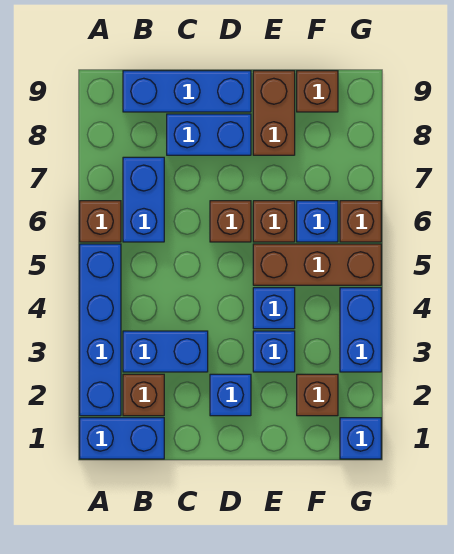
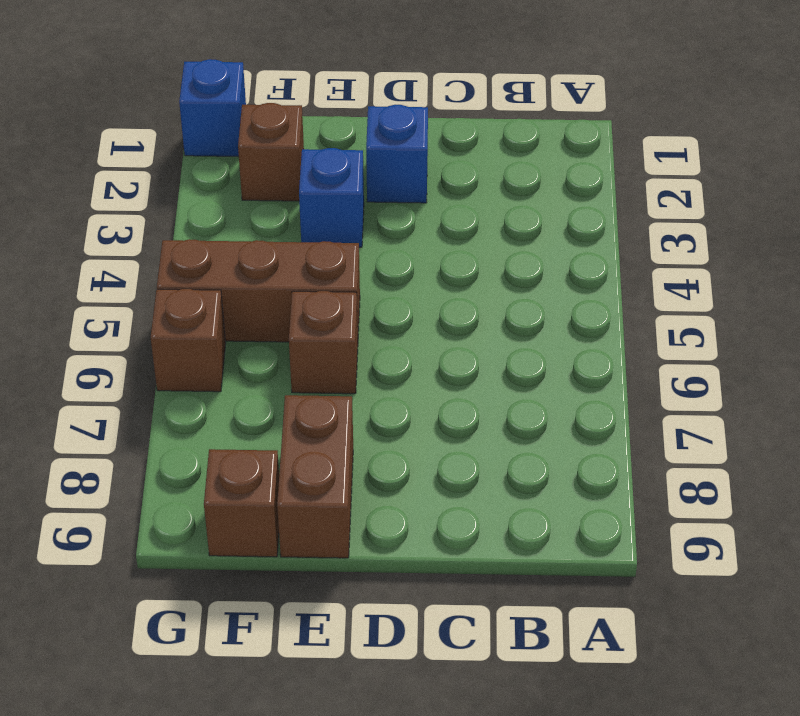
none -> blue 1x2 brick [80,418,164,459]
none -> blue 1x4 brick [80,244,121,416]
none -> brown 1x1 brick [80,201,121,242]

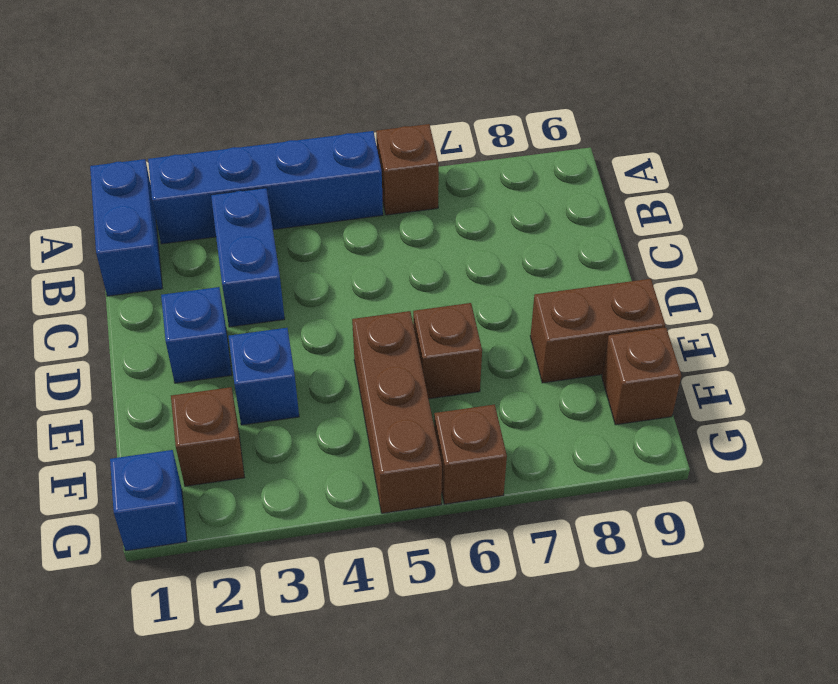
none -> brown 1x1 brick [123,374,164,416]
none -> blue 1x2 brick [123,157,164,242]
none -> blue 1x3 brick [123,71,251,112]

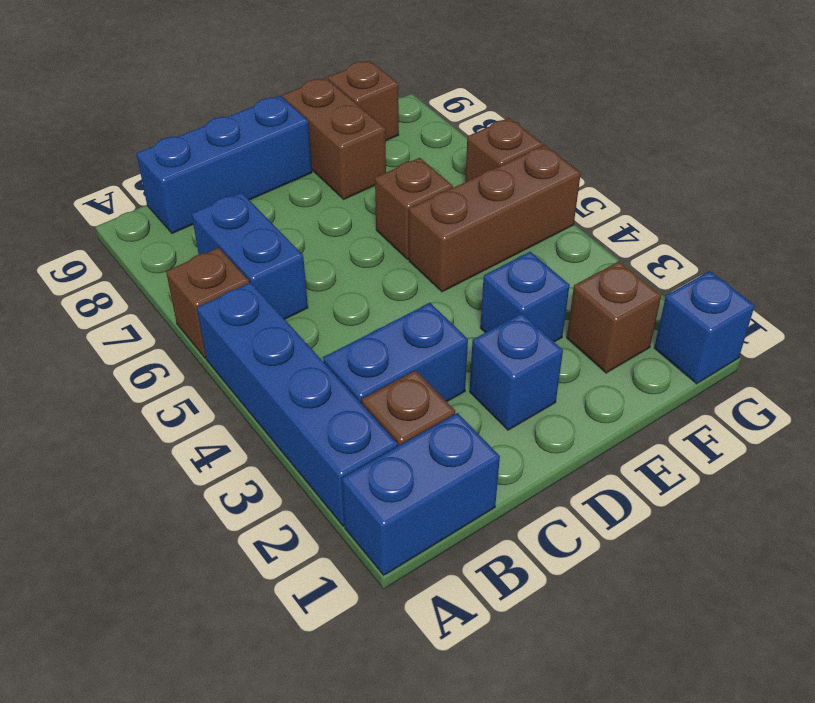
none -> blue 1x2 brick [167,114,251,155]
none -> brown 1x1 brick [210,201,251,242]
none -> blue 1x1 brick [253,288,295,329]

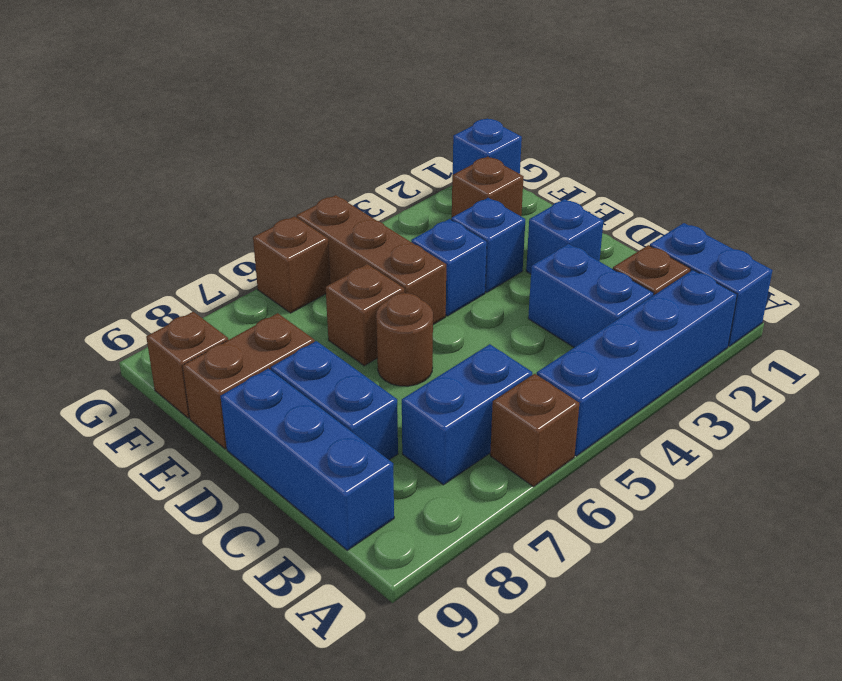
brown 1x1 round brick [376,293,433,386] -> brown 1x1 brick [210,201,251,242]
none -> blue 1x1 brick [297,201,338,242]
none -> blue 1x2 brick [340,288,381,372]

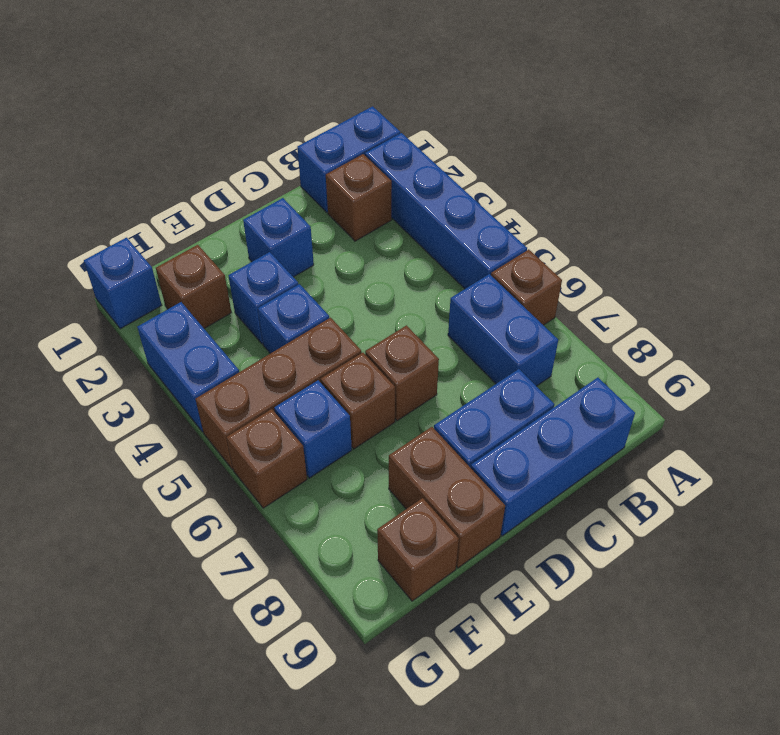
none -> blue 1x2 brick [123,331,208,372]

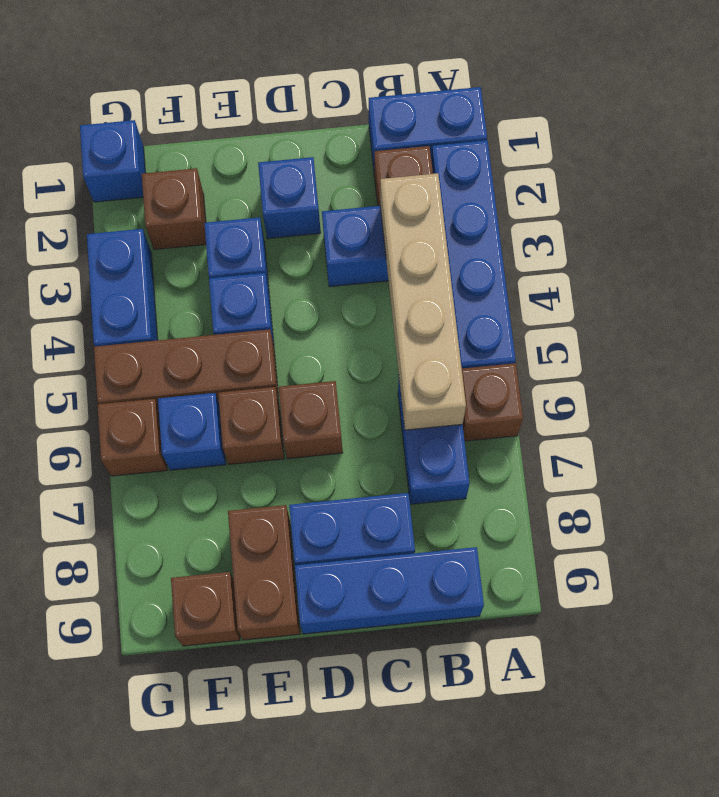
tan 1x4 brick [380,173,466,430] -> none

